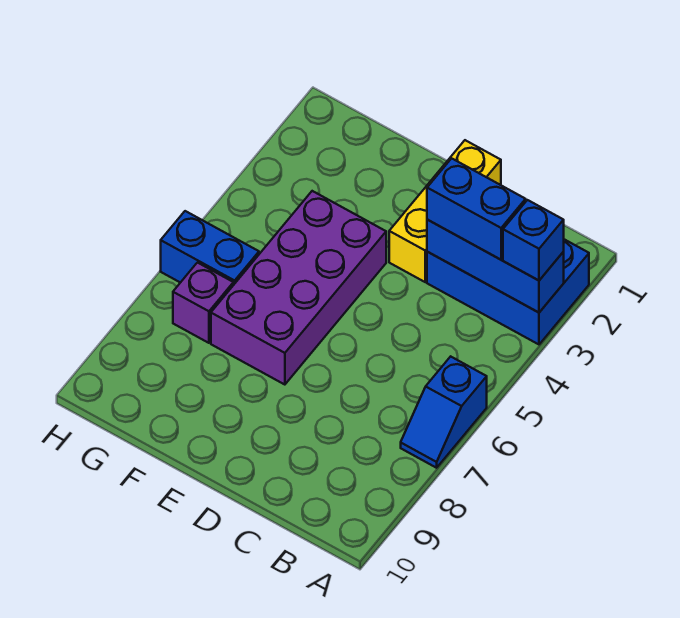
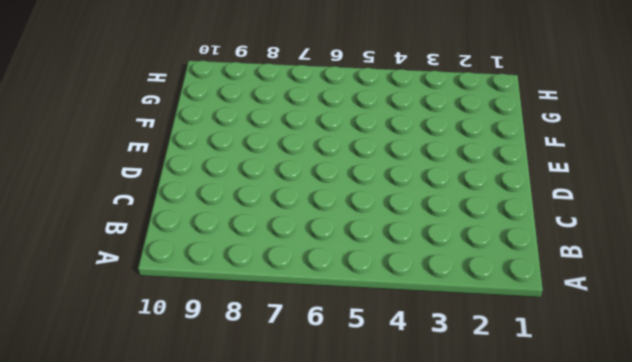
none -> blue 2x3 brick [427,239,589,344]
none -> blue 1x2 slope [401,356,487,468]

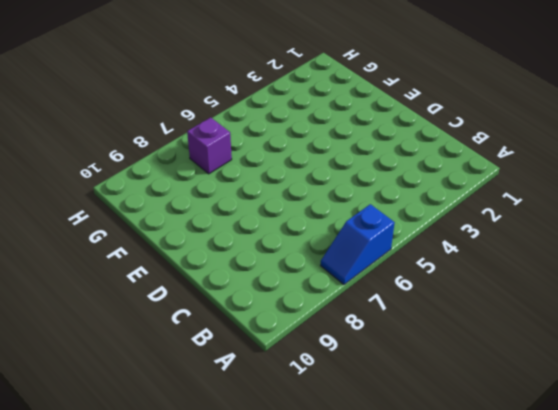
none -> blue 2x3 brick [427,239,589,344]
none -> yellow 1x3 brick [389,140,501,282]

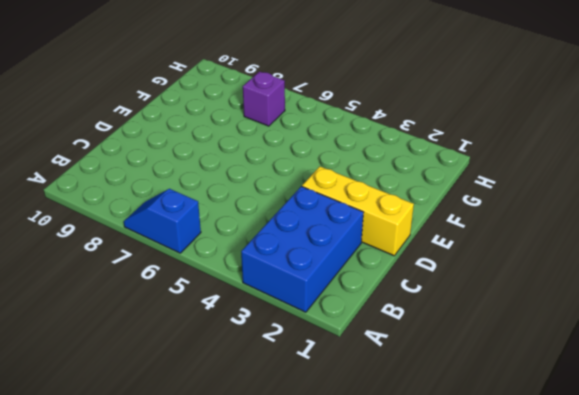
none -> purple 2x4 brick [211,191,386,385]
none -> blue 1x2 brick [161,211,259,285]

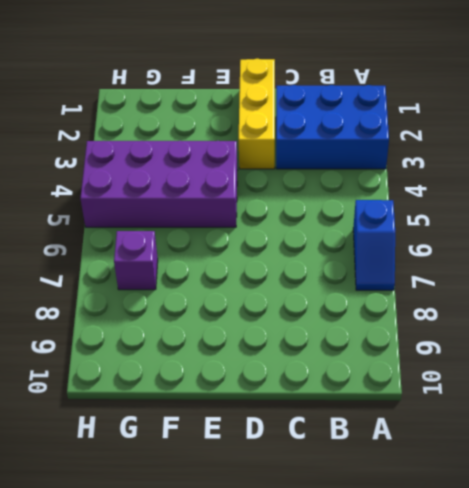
purple 2x4 brick [80,141,238,227] -> purple 2x4 brick turned to [211,191,386,385]
none -> blue 1x2 brick [161,211,259,285]
none -> blue 1x3 brick [427,220,564,313]

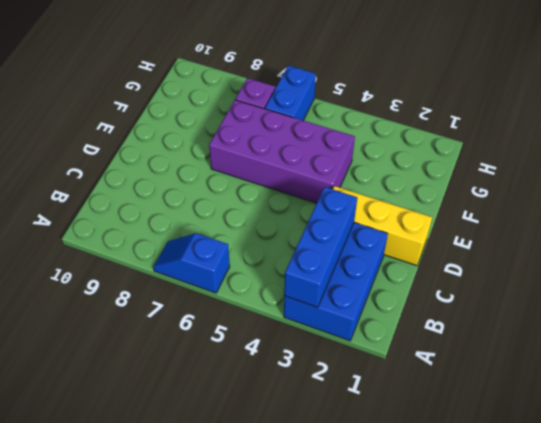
none -> blue 1x1 brick [503,200,564,280]
none -> blue 1x2 brick [427,158,526,260]

